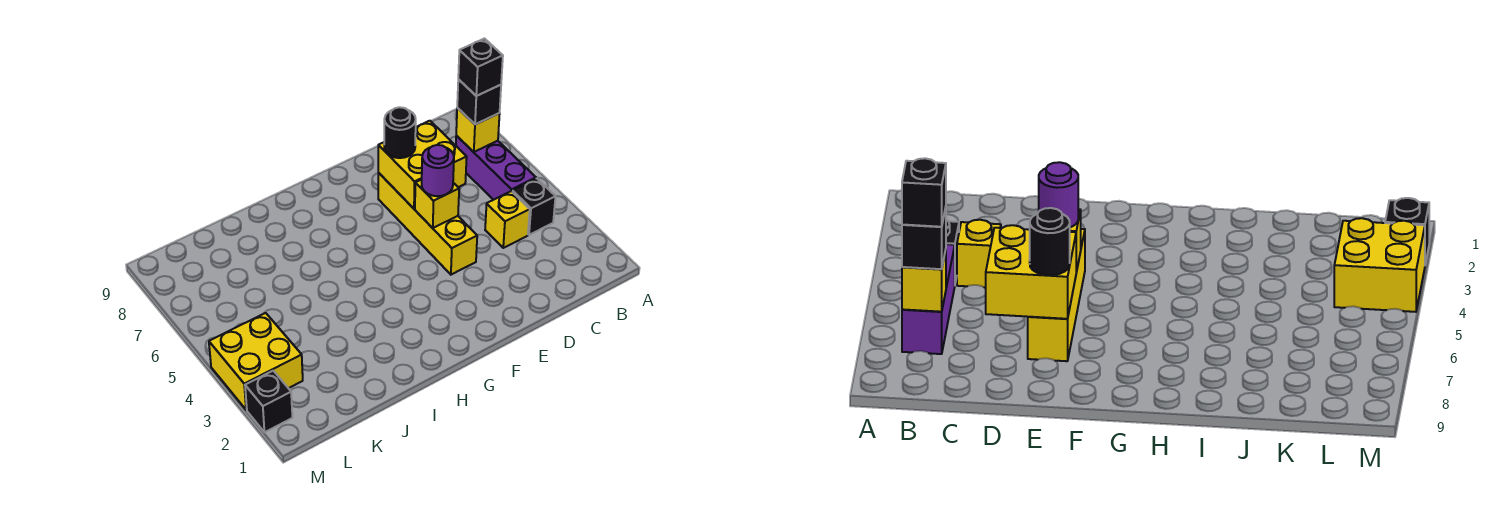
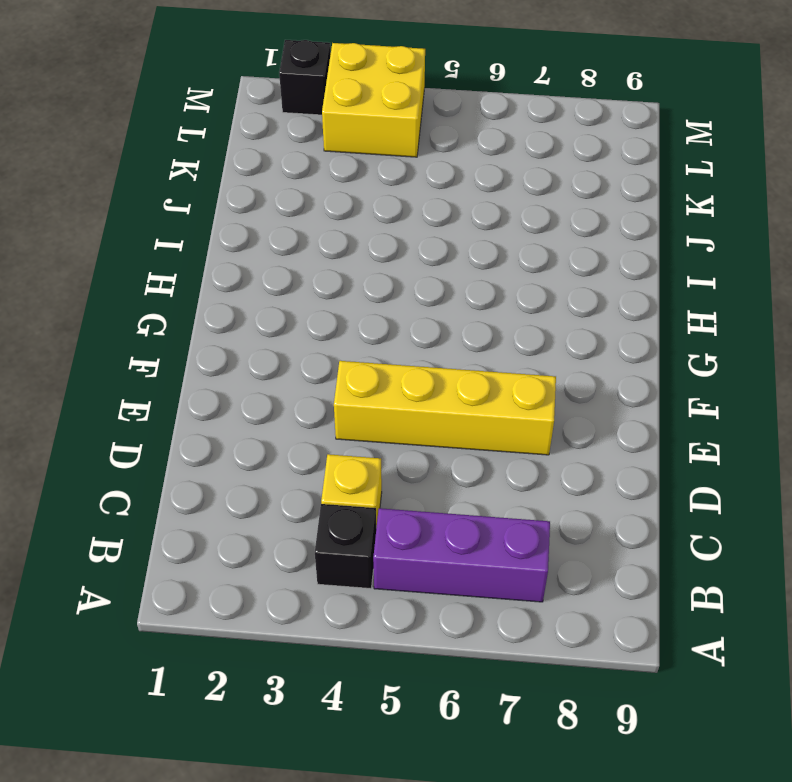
none -> yellow 1x1 brick [456,108,500,152]
none -> yellow 2x2 brick [378,121,467,209]
none -> yellow 1x1 brick [415,180,459,228]

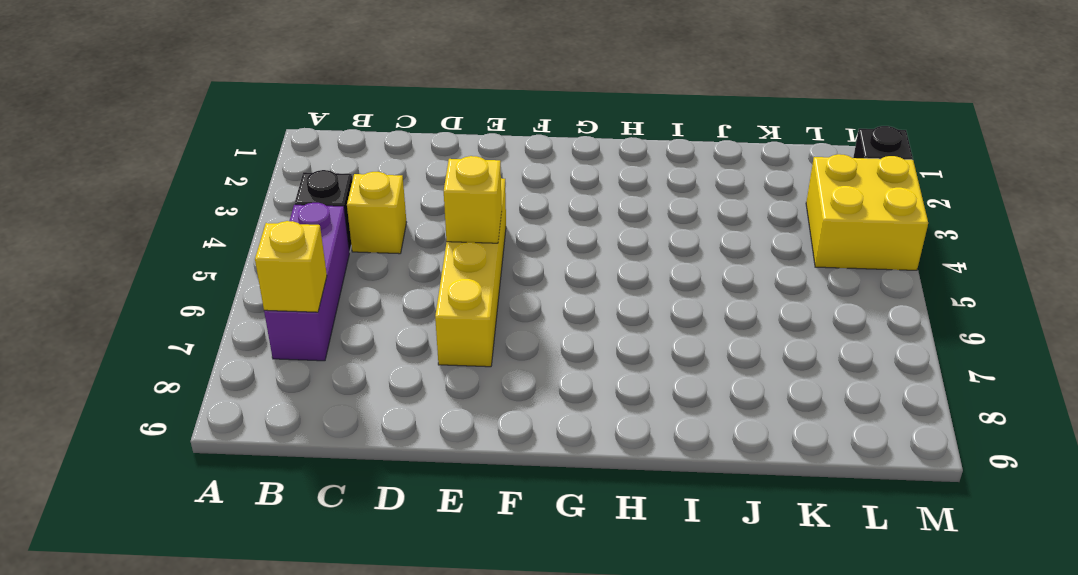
none -> yellow 2x2 brick [378,121,467,209]
none -> black 1x1 brick [457,79,501,124]
none -> purple 1x1 round brick [422,145,454,196]

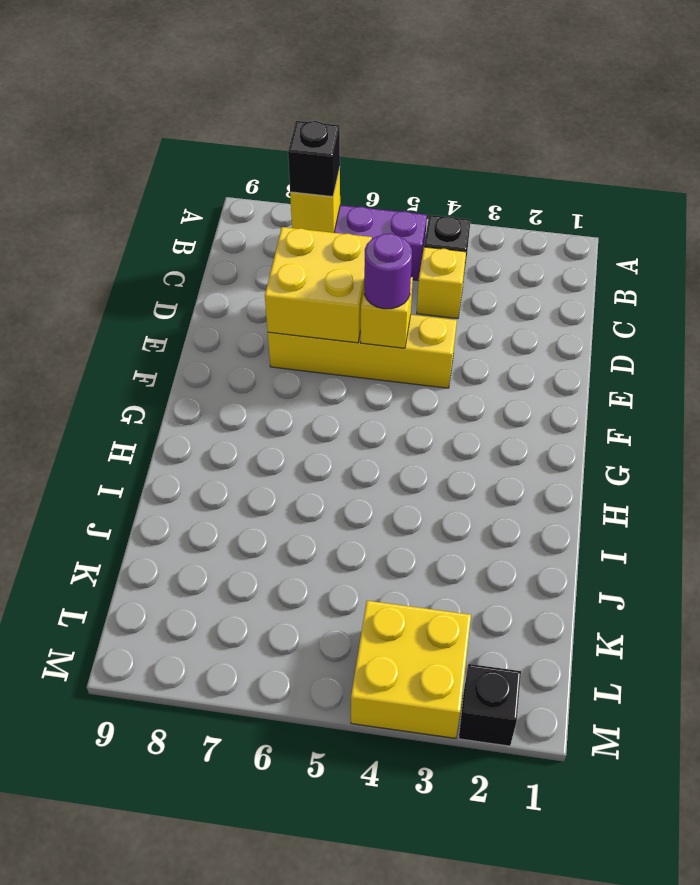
none -> black 1x1 round brick [384,107,416,158]
none -> black 1x1 brick [458,39,503,96]

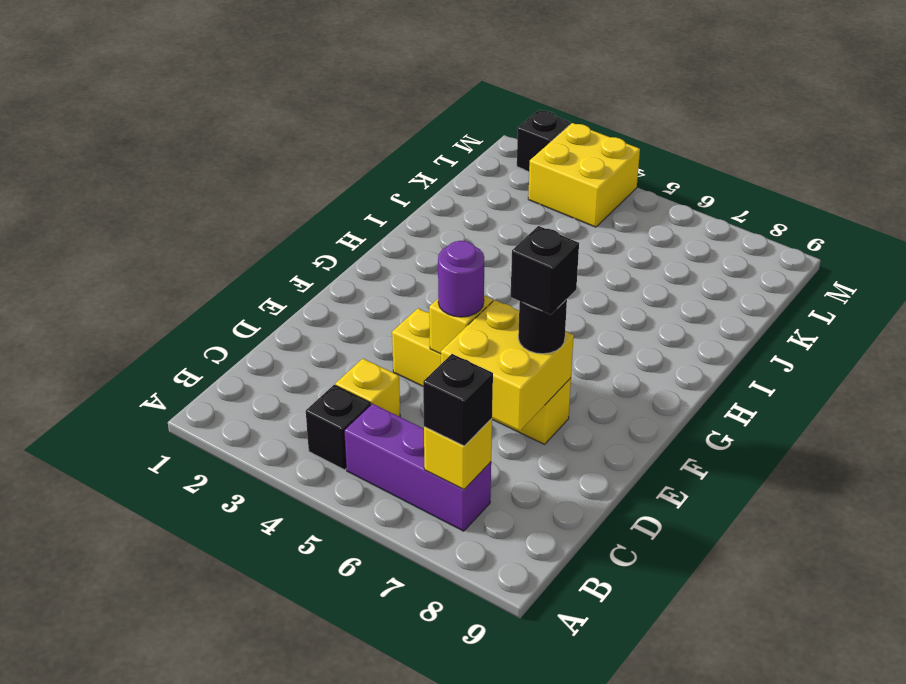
black 1x1 brick [511,226,579,315] -> black 1x1 brick moved to [458,39,503,96]

